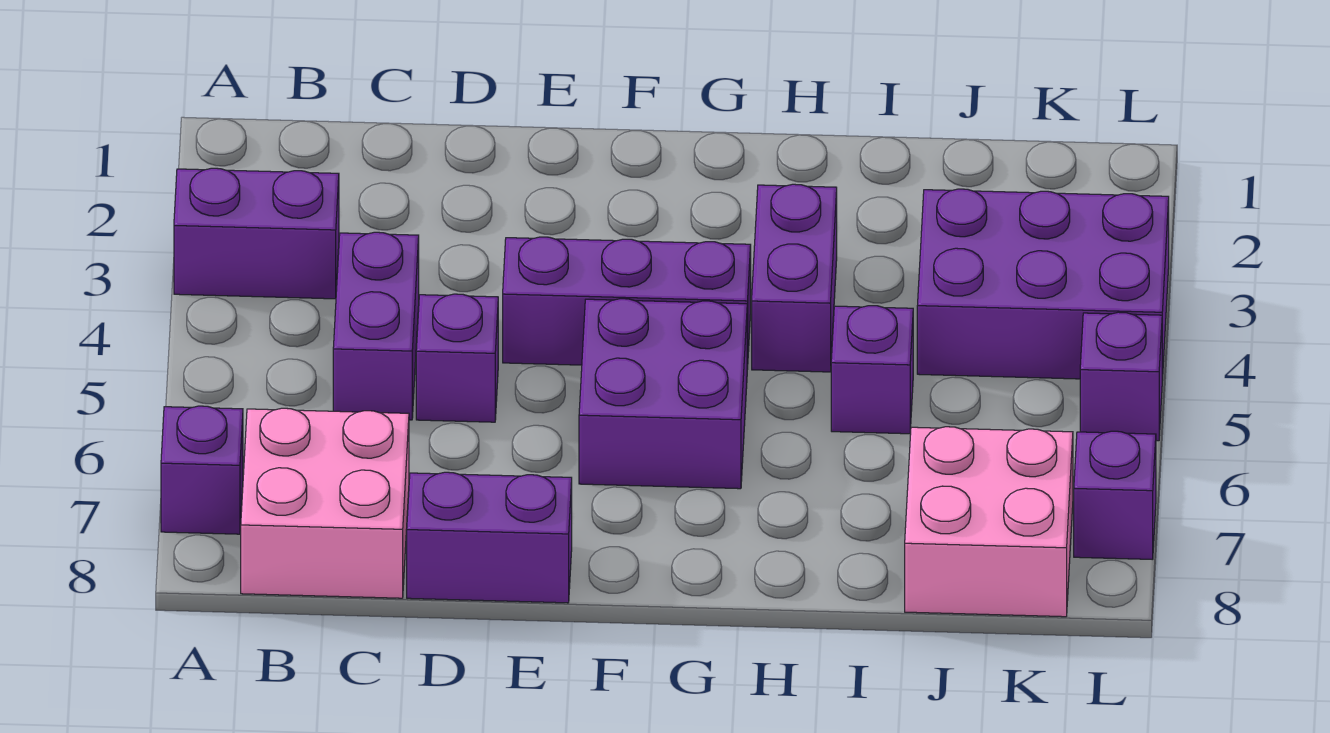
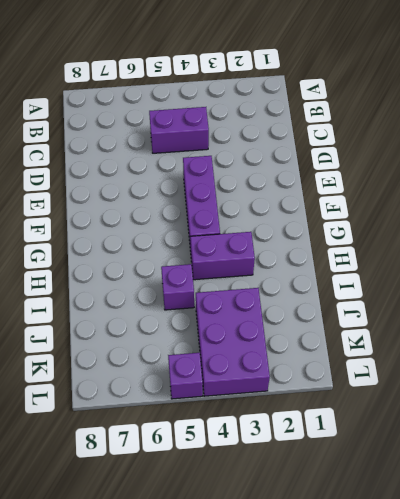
none -> purple 1x2 brick [174,168,339,299]
none -> purple 1x1 brick [161,406,243,534]
none -> pink 2x2 brick [241,408,409,598]

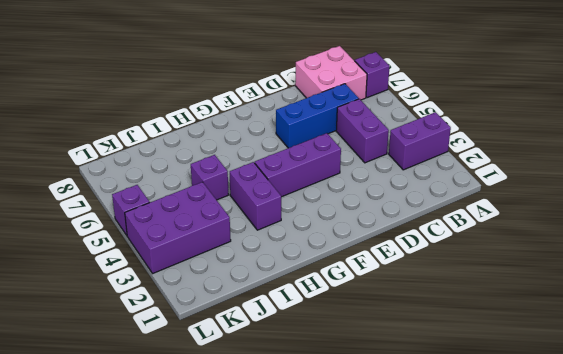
blue 1x3 brick [276,84,359,148] -> none
none -> purple 1x1 brick [416,294,498,422]
none -> purple 1x2 brick [407,472,572,603]
none -> purple 2x2 brick [579,299,747,489]

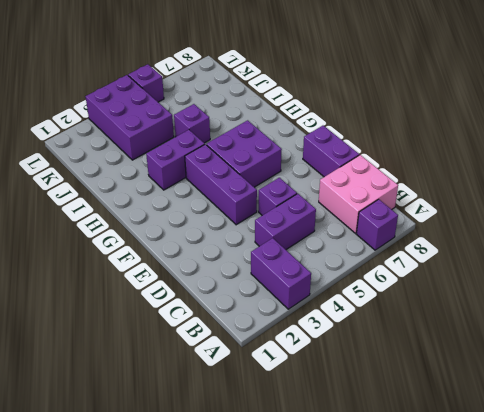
none -> pink 2x2 brick [905,427,1073,617]
none -> purple 1x1 brick [1074,431,1156,560]

